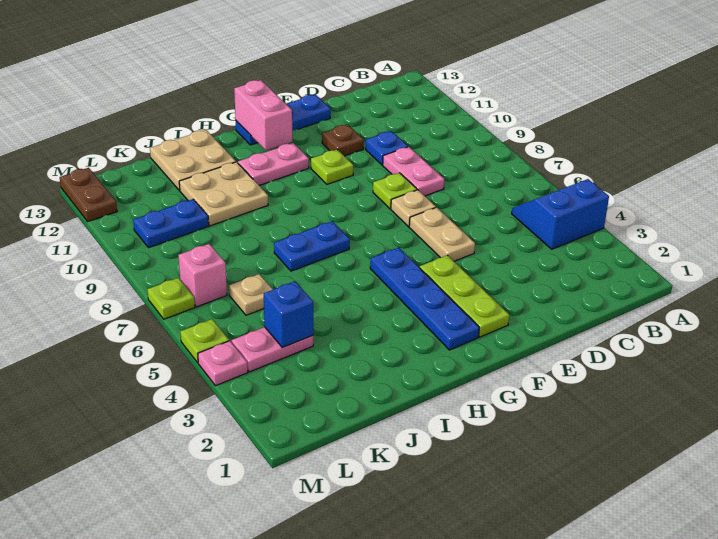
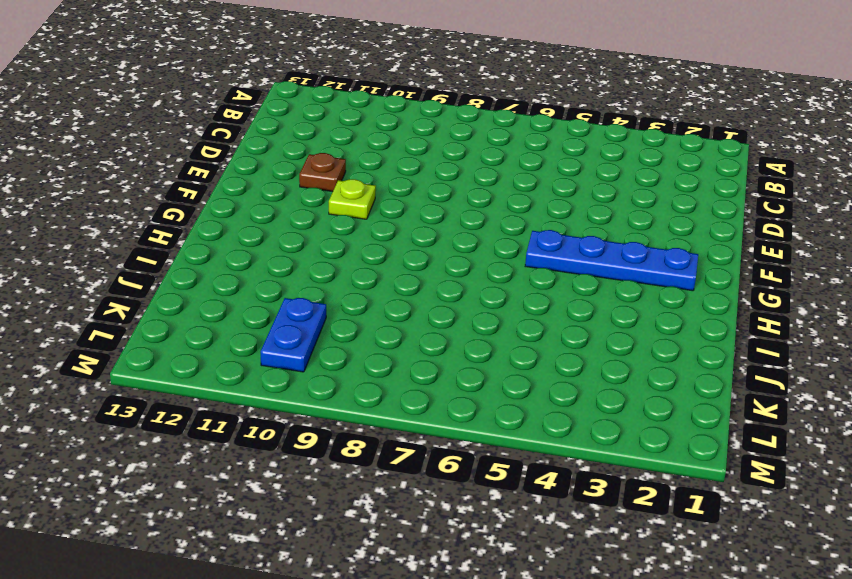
none -> blue 2x2 slope [512,179,609,249]
none -> pink 1x2 plate [383,147,444,196]
none -> blue 1x1 plate [366,131,408,165]

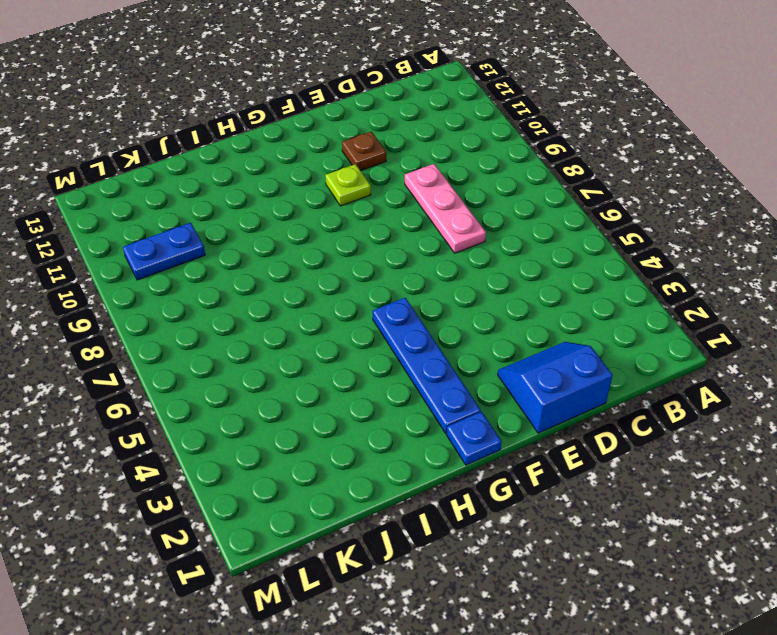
blue 2x2 slope [498,342,613,433] -> blue 2x2 slope moved to [512,179,609,249]
pink 1x3 plate [405,164,486,253] -> pink 1x2 plate [383,147,444,196]
blue 1x1 plate [447,412,502,465] -> blue 1x1 plate moved to [366,131,408,165]
none -> tan 1x2 plate [409,207,475,261]
none -> tan 1x1 plate [391,190,436,227]
none -> lime 1x1 plate [373,173,417,209]

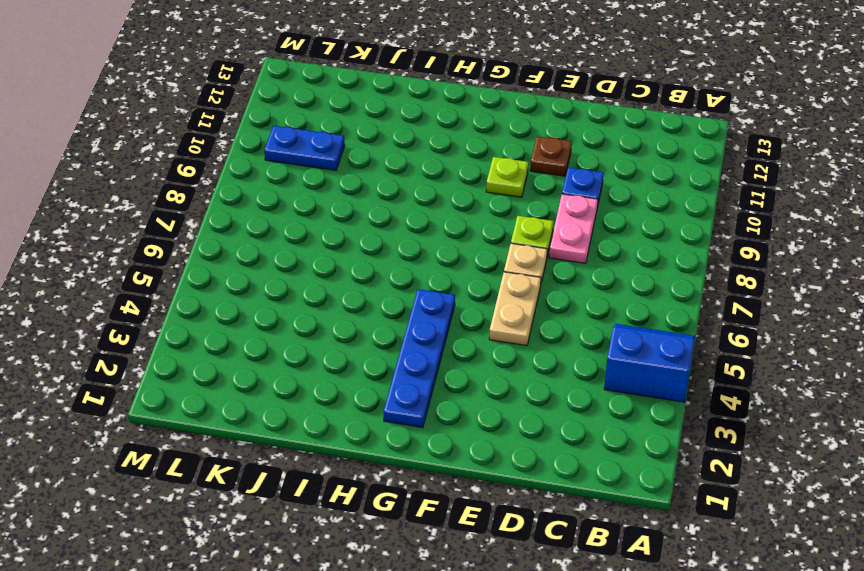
none -> blue 1x3 plate [236,94,331,145]
none -> lime 1x3 plate [420,255,509,337]
none -> pink 1x2 plate [238,143,309,185]

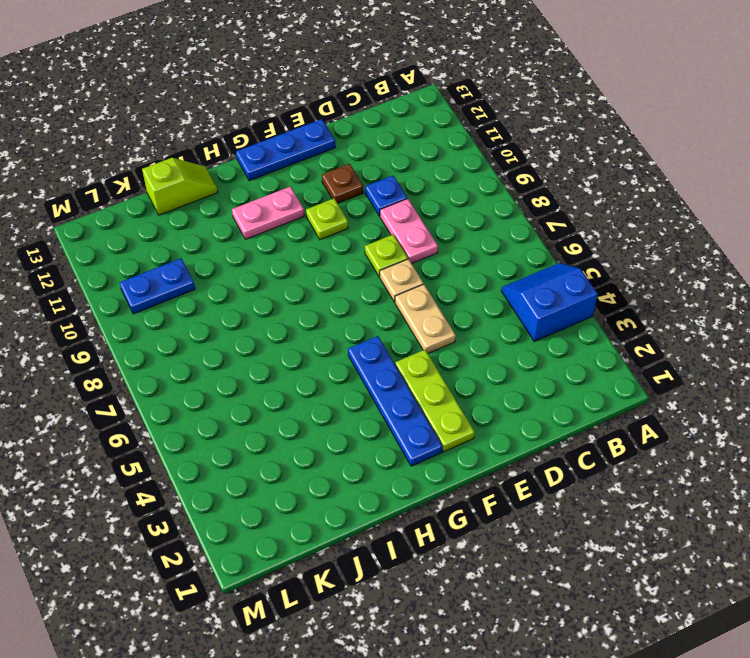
lime 1x2 slope [142,158,218,215] -> tan 2x2 plate [150,130,236,190]
none -> blue 1x2 plate [274,221,350,271]
none -> tan 2x2 plate [179,162,268,226]
none -> pink 1x2 plate [232,327,313,372]

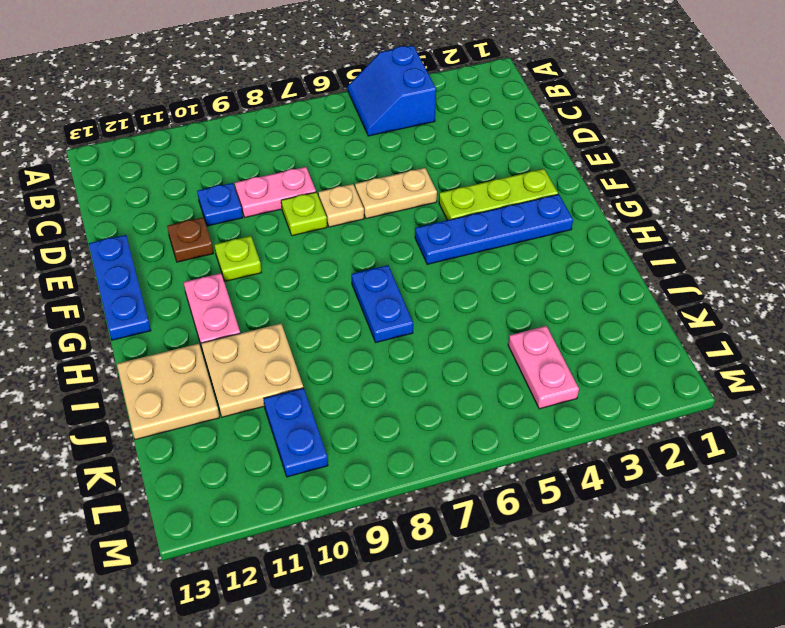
none -> tan 1x1 plate [229,274,273,315]
none -> pink 1x1 brick [178,244,227,307]
none -> pink 1x1 plate [198,341,248,386]

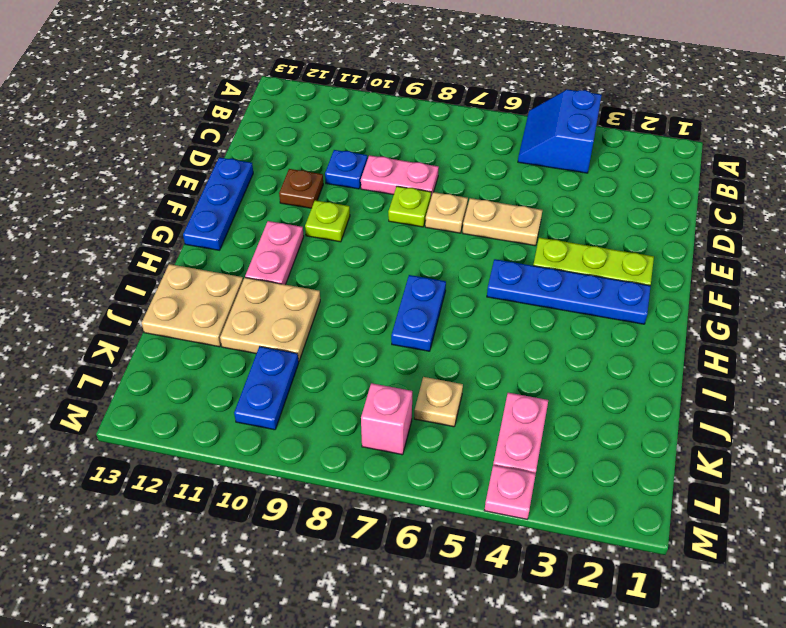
none -> lime 1x1 plate [181,319,229,363]
none -> lime 1x1 plate [147,278,195,319]
none -> brown 1x2 plate [60,168,117,221]

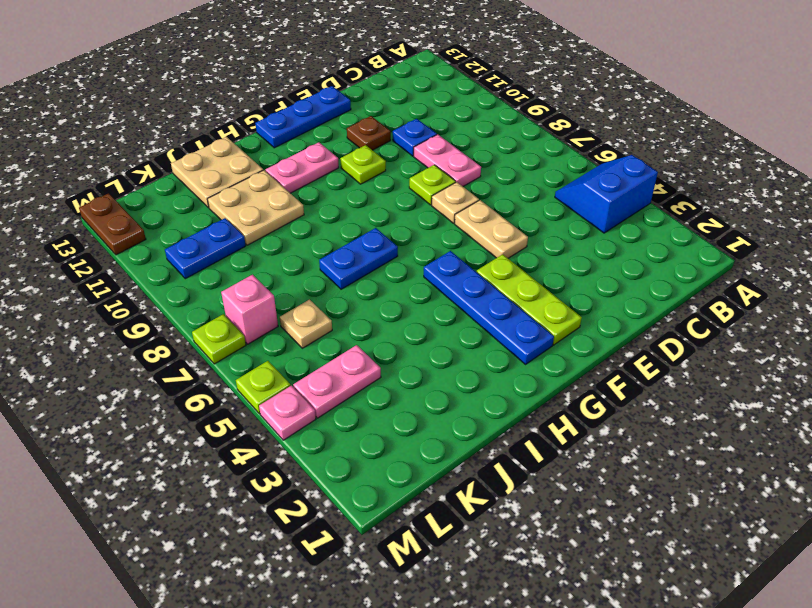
none -> pink 1x2 brick [234,80,292,150]
none -> blue 1x1 brick [264,281,313,348]

